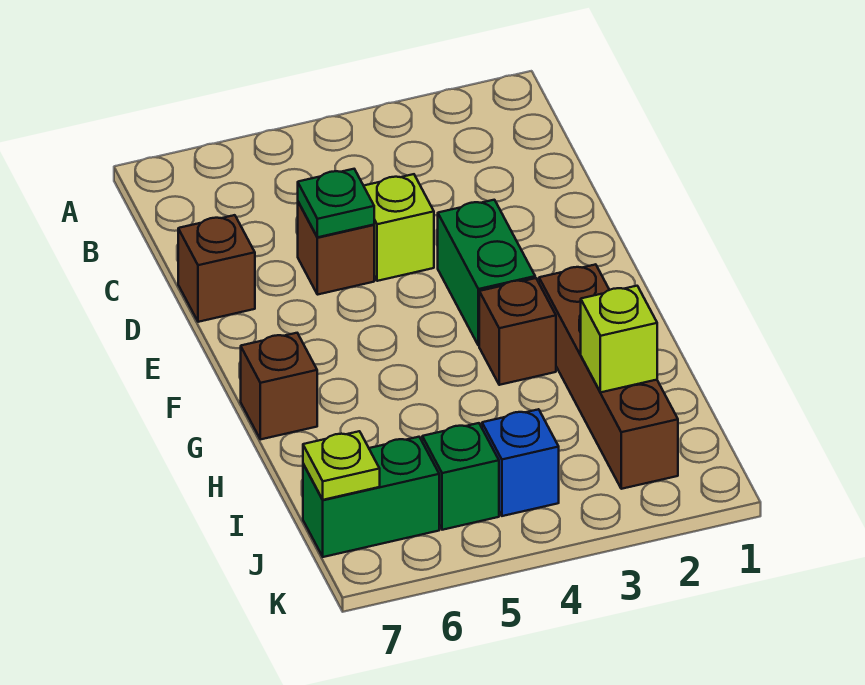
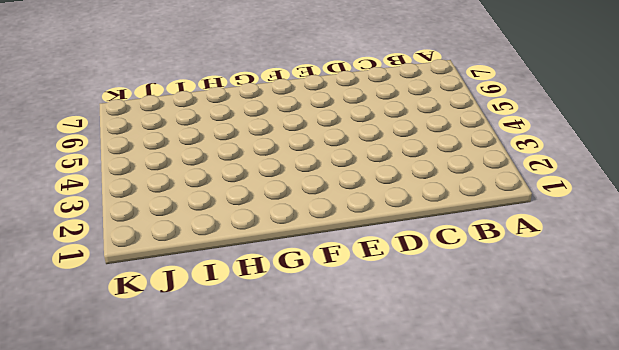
none -> lime 1x1 brick [364,174,434,281]
none -> brown 1x1 brick [298,202,374,295]
none -> brown 1x1 brick [178,215,255,322]

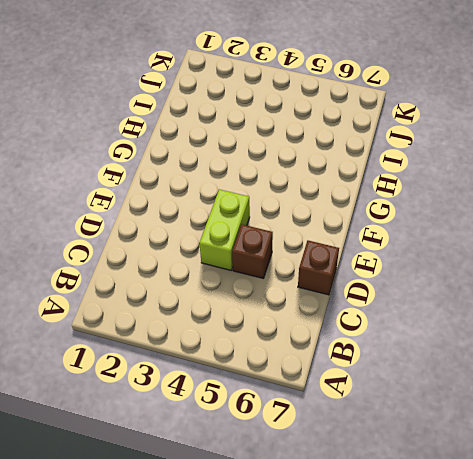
lime 1x2 brick [199,189,250,270] -> lime 1x1 brick [364,174,434,281]
none -> green 1x2 brick [438,200,535,346]
none -> brown 1x4 brick [539,264,678,489]
none -> brown 1x1 brick [479,278,556,385]

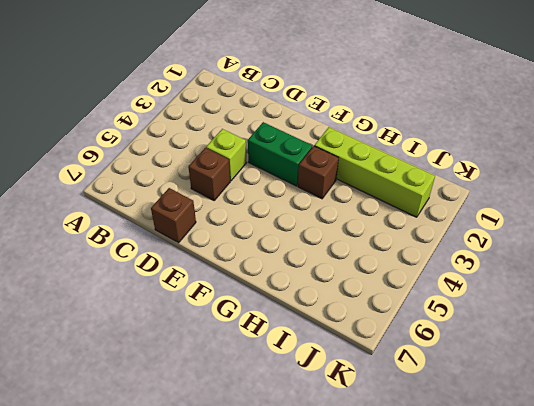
lime 1x4 brick [314,127,435,217] -> brown 1x4 brick [539,264,678,489]
none -> brown 1x1 brick [241,333,317,439]
none -> blue 1x1 brick [482,409,559,516]
none -> green 1x1 brick [422,423,499,530]

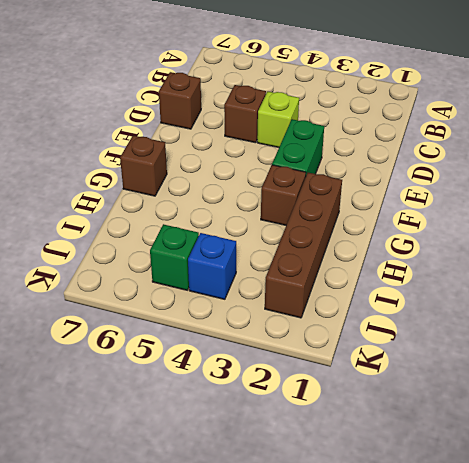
none -> green 1x2 brick [303,437,439,557]
none -> green 1x1 plate [298,169,374,237]
none -> lime 1x1 brick [581,286,657,392]

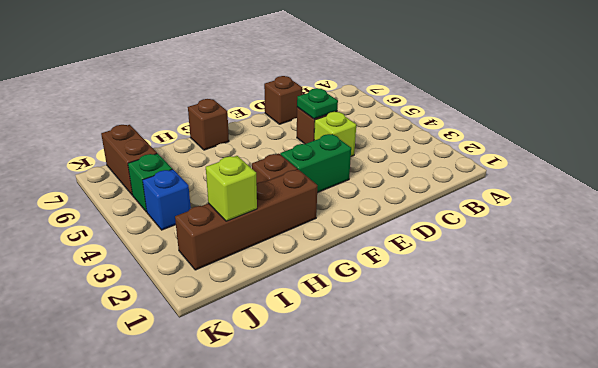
brown 1x2 brick [101,125,157,195] -> green 1x2 brick [303,437,439,557]
none -> lime 1x1 plate [303,431,380,500]

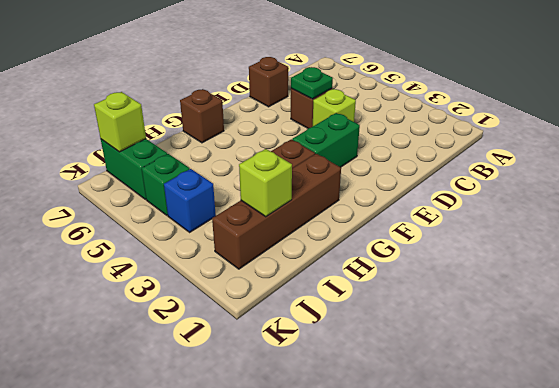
lime 1x1 brick [94,92,146,152] -> lime 1x1 plate [303,431,380,500]

